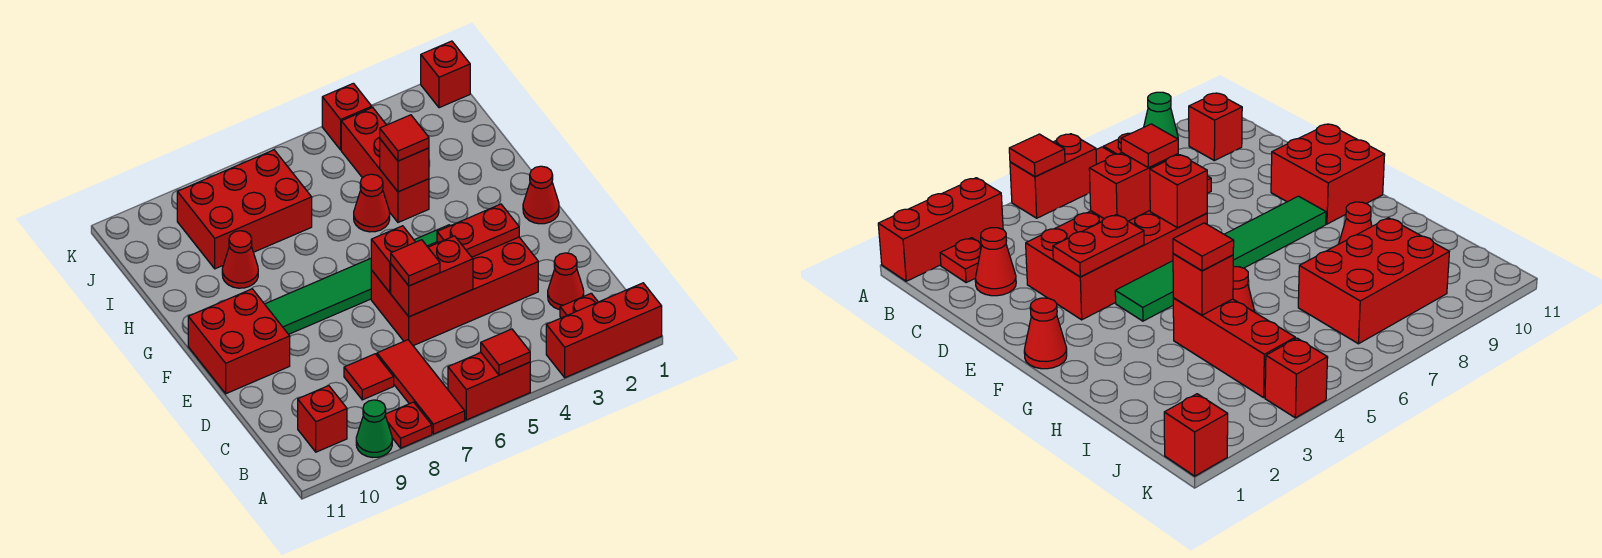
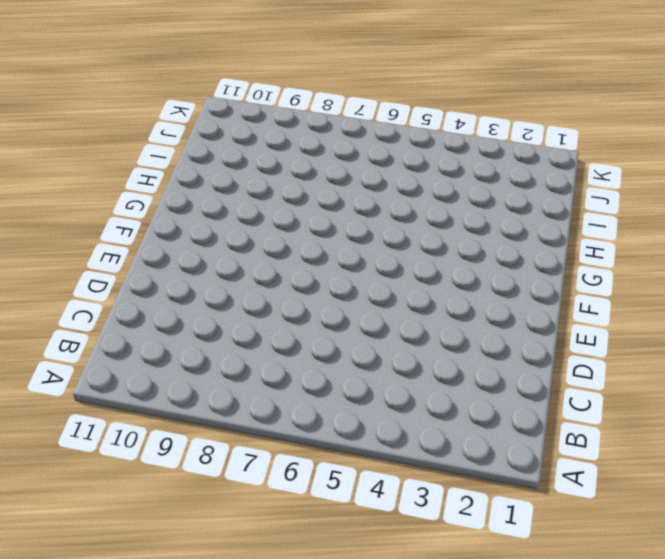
none -> red 1x3 brick [546,283,662,378]
none -> red 1x2 brick [448,353,530,420]
none -> red 1x3 tile [377,340,465,434]

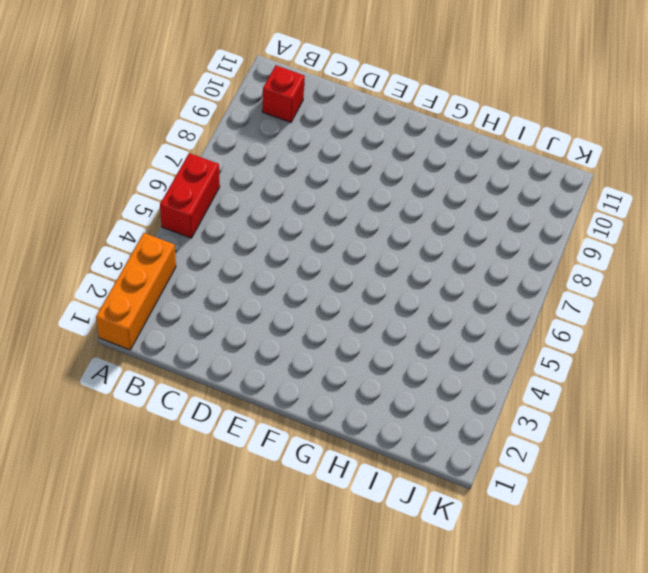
orange 1x3 brick [96,233,176,350] -> red 1x3 brick [546,283,662,378]
none -> red 1x3 tile [377,340,465,434]
none -> red 1x1 plate [385,402,432,448]
none -> green 1x1 cone [356,400,392,458]

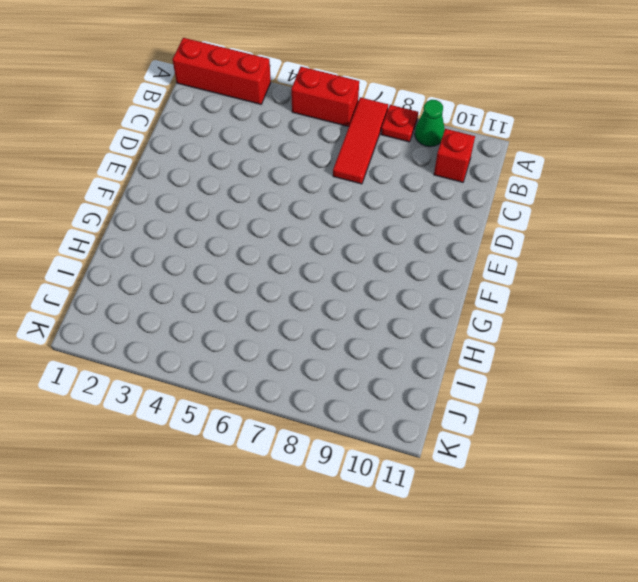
none -> red 1x1 plate [560,293,598,318]
none -> red 1x1 cone [548,253,584,310]
none -> red 1x1 tile [344,354,394,400]

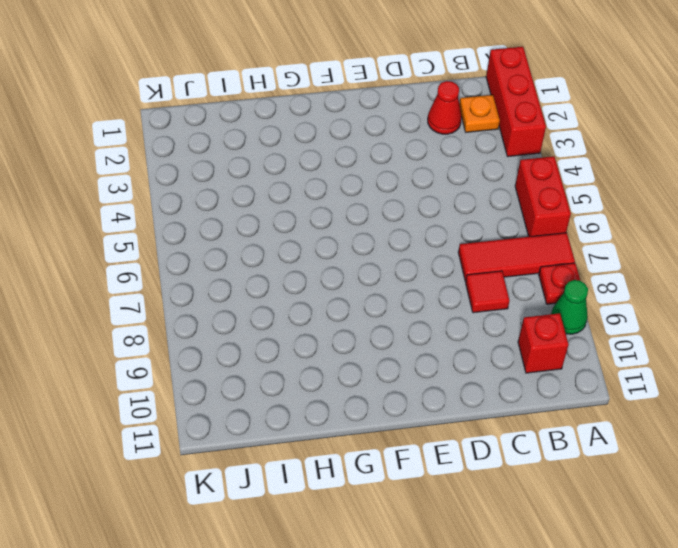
orange 1x1 plate [459,95,500,132] -> red 1x1 plate [560,293,598,318]
none -> red 2x4 brick [371,237,538,346]
none -> red 2x2 brick [188,289,290,394]
none -> red 1x1 cone [523,166,559,224]

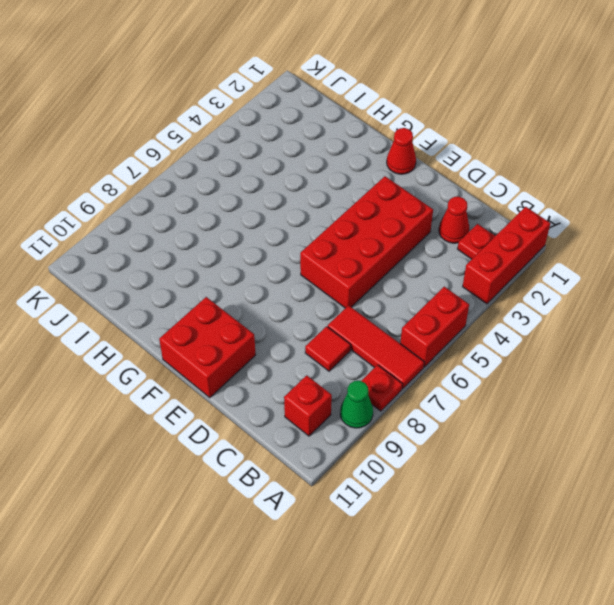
none -> green 1x6 tile [265,225,450,334]
none -> red 1x3 brick [341,108,429,222]
none -> red 1x1 cone [354,174,390,232]

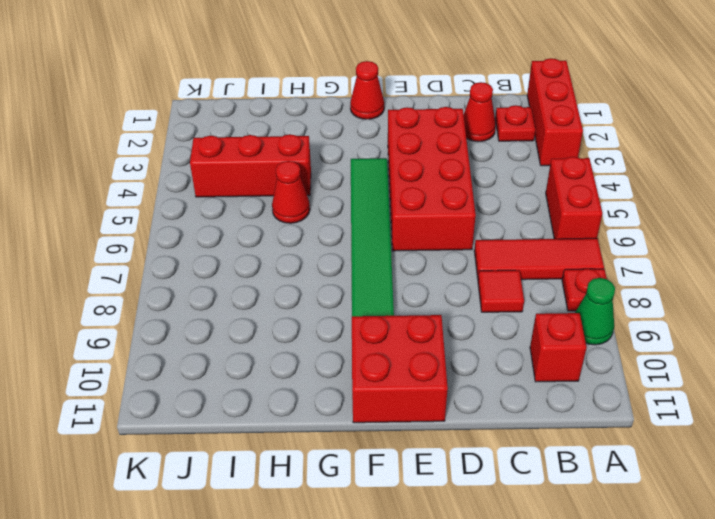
none -> red 1x1 cone [222,231,258,288]
none -> red 2x3 brick [177,150,312,269]
none -> red 1x1 brick [421,41,470,108]

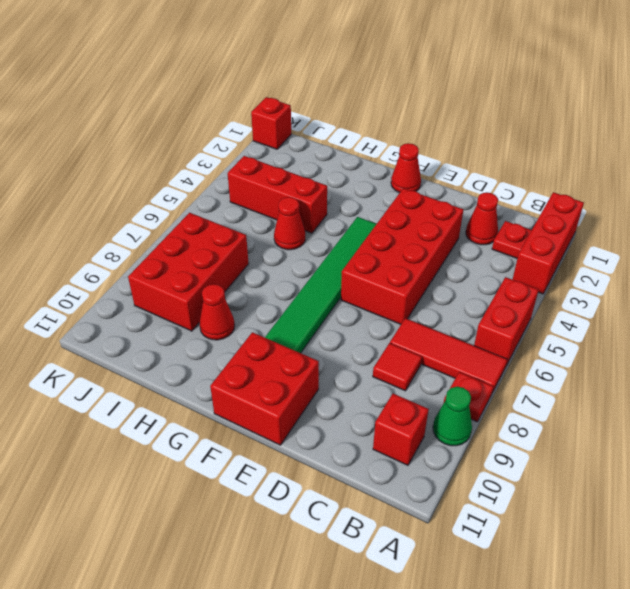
none -> red 1x1 brick [322,83,372,150]
none -> red 1x1 tile [481,329,530,375]
none -> red 1x2 brick [391,236,473,317]

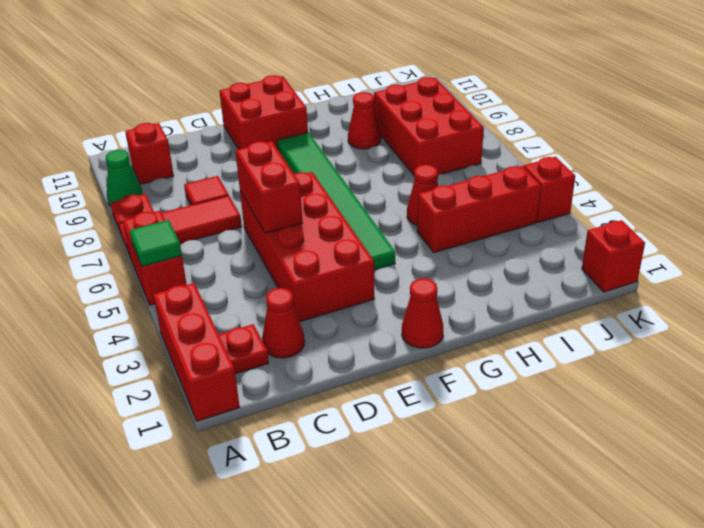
green 1x1 tile [129,220,182,266] -> red 1x1 tile [481,329,530,375]
none -> red 1x2 plate [437,204,519,257]
none -> red 1x1 brick [371,226,415,292]
none -> red 1x1 brick [380,139,429,192]

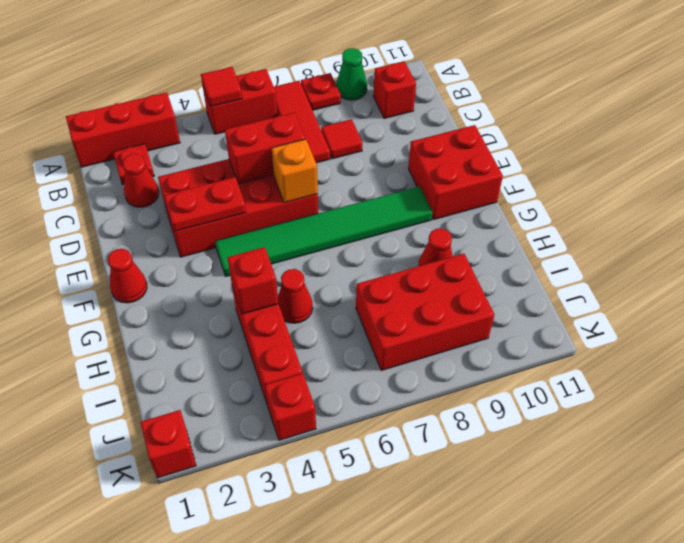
orange 1x1 brick [272,139,318,203] -> red 1x1 brick [371,226,415,292]
none -> red 1x1 tile [391,240,440,286]
none -> red 1x1 tile [380,115,429,161]

